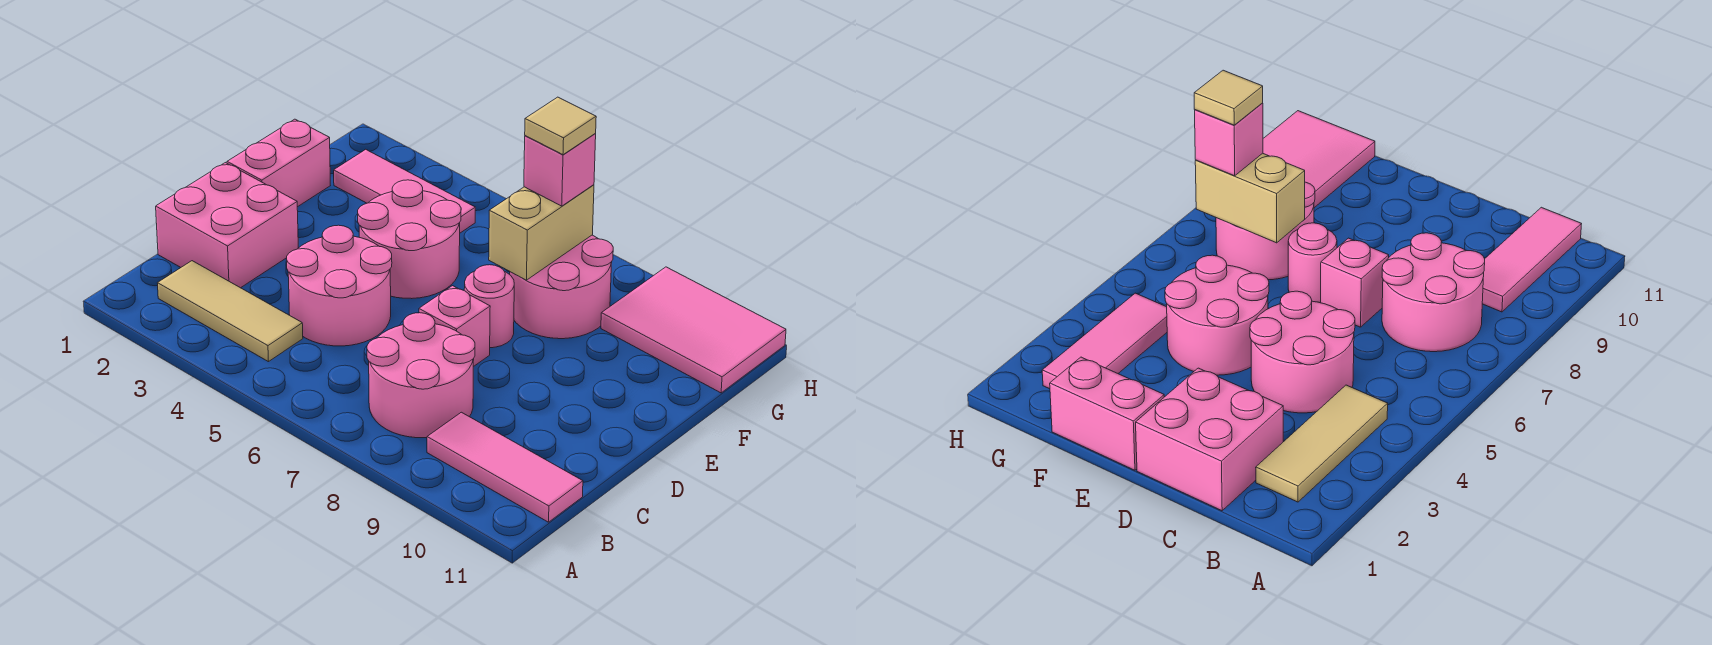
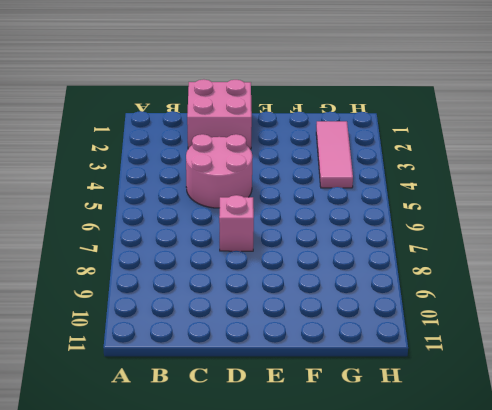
none -> tan 1x3 tile [158,261,303,362]
none -> pink 2x2 round brick [367,313,475,438]
none -> pink 1x3 tile [427,412,583,522]

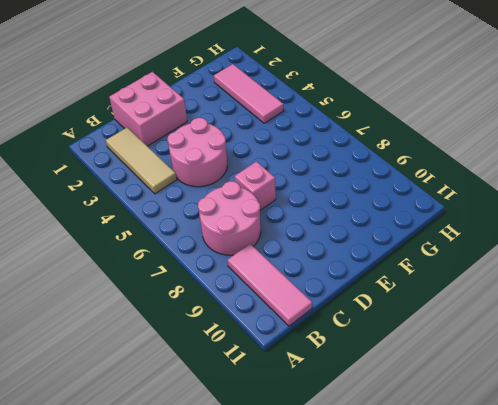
none -> pink 1x2 brick [227,119,330,207]
none -> pink 2x2 round brick [358,180,461,299]
none -> pink 1x1 round brick [464,265,514,348]

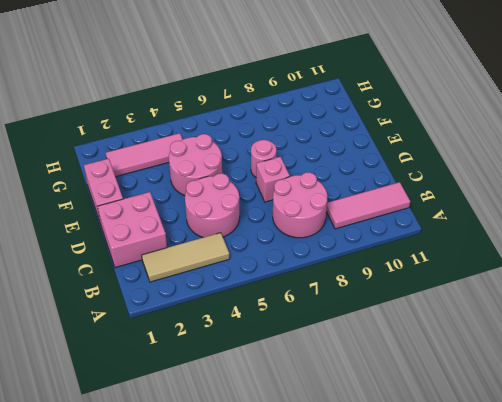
none -> pink 2x2 round brick [510,235,613,339]
none -> pink 2x3 tile [601,267,786,393]
none -> tan 1x2 brick [489,185,594,280]

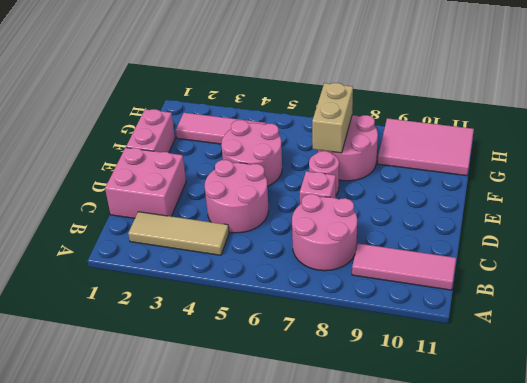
none -> pink 1x1 brick [524,133,596,206]
none -> tan 1x1 tile [525,97,596,155]

